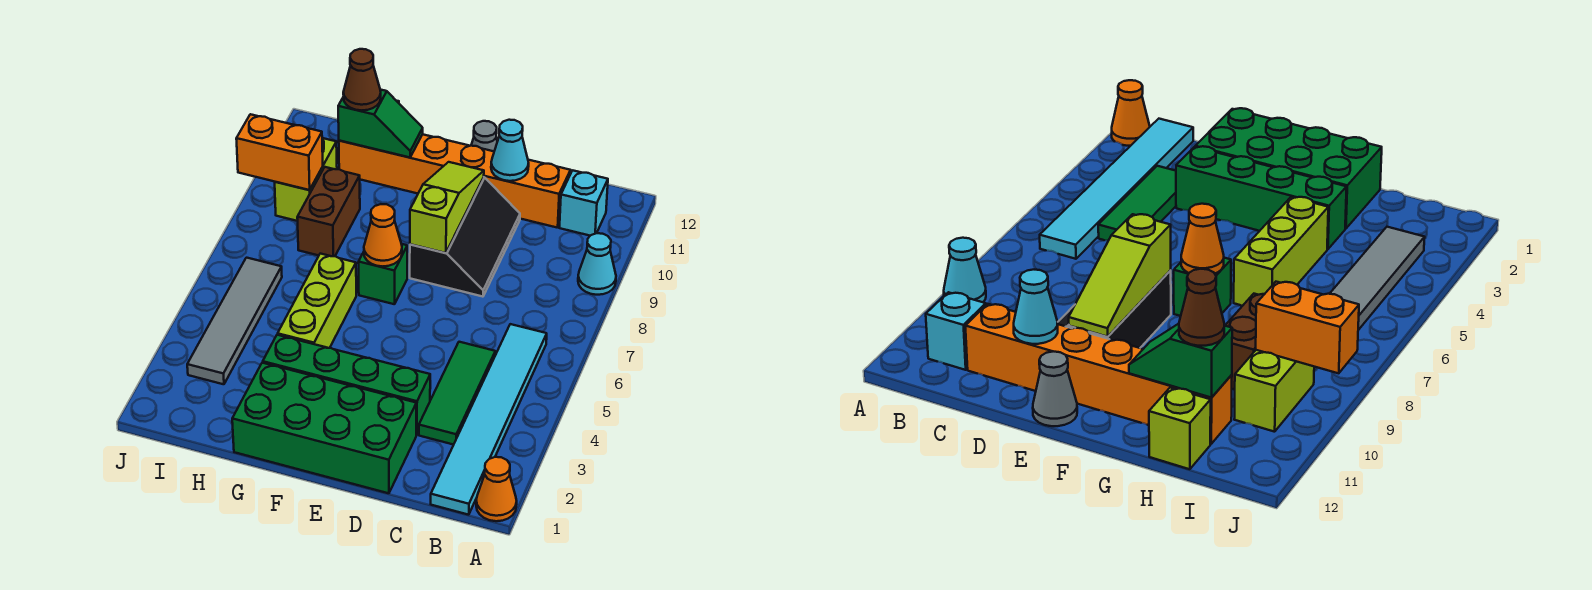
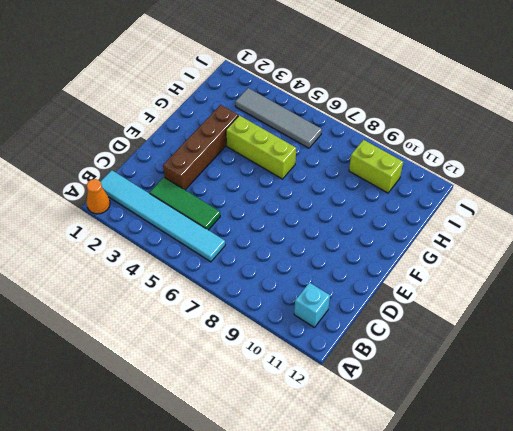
brown 1x4 brick [163,105,238,190] -> green 1x4 brick [263,335,430,435]
none -> cyan 1x1 cone [578,233,616,295]
none -> orange 1x6 brick [339,134,571,228]
none -> green 2x4 brick [232,363,417,493]

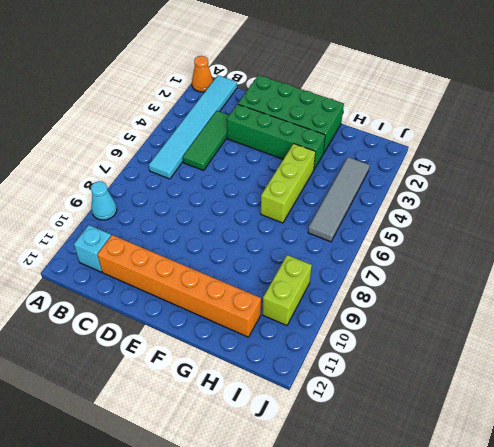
none -> black 2x3 slope [410,177,520,297]
none -> grey 1x1 cone [471,121,497,151]
none -> green 1x1 brick [358,244,407,304]

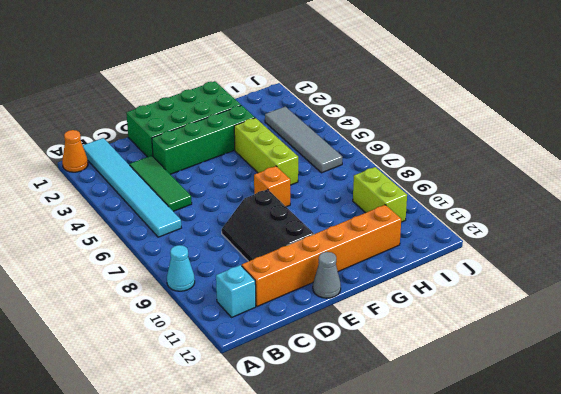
orange 1x1 brick [254,166,290,207] -> green 1x1 brick [358,244,407,304]
none -> brown 1x2 brick [297,167,360,256]
none -> lime 1x1 brick [1149,388,1211,469]
none -> cyan 1x1 cone [491,120,529,181]

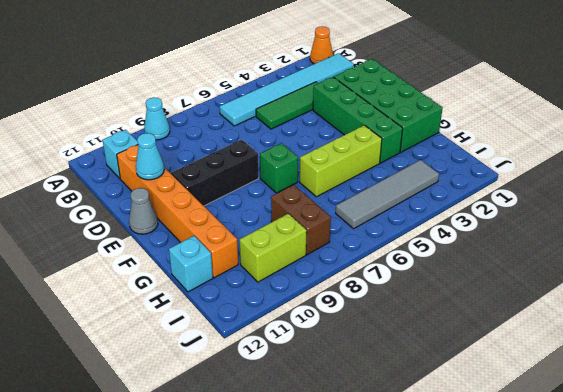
brown 1x2 brick [271,185,331,255] -> brown 1x2 brick turned to [297,167,360,256]
cyan 1x1 brick [169,236,213,292] -> lime 1x1 brick [1149,388,1211,469]
none -> lime 1x3 slope [410,162,484,253]
none -> orange 1x1 cone [364,204,402,266]
none -> green 1x2 slope [338,90,423,158]

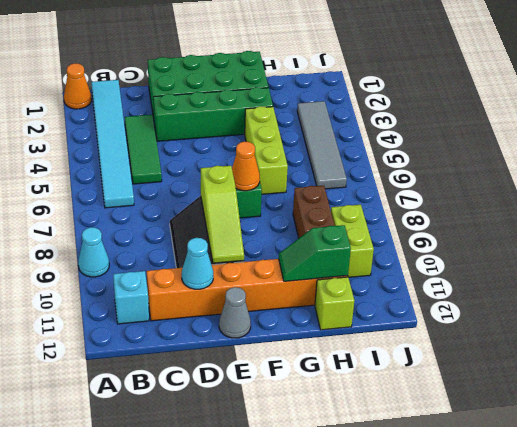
none -> orange 1x2 brick [236,114,323,190]
none -> brown 1x1 cone [343,49,381,110]

